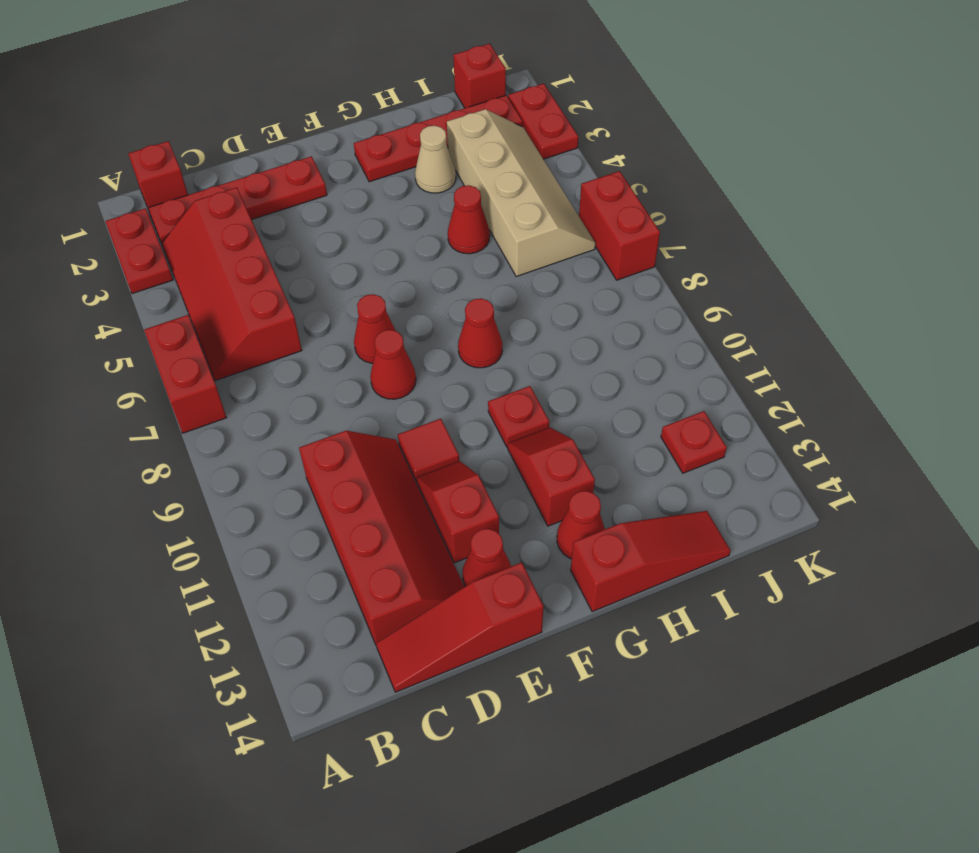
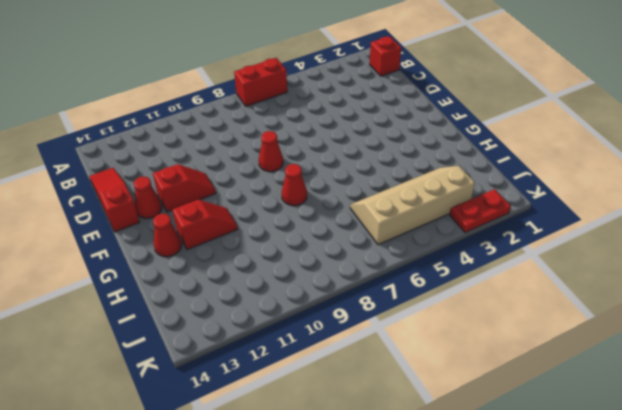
tan 2x4 slope [350,166,475,245] -> tan 2x4 slope turned to [447,109,595,276]
none -> red 1x2 plate [105,208,173,294]
none -> red 1x4 plate [148,156,327,243]
none -> red 2x4 slope [162,188,302,381]

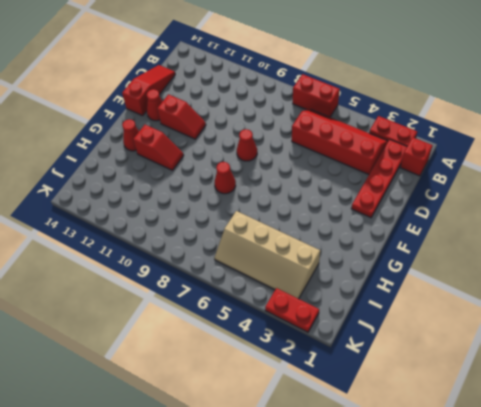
none -> red 2x4 slope [299,431,464,644]
none -> red 1x1 cone [354,294,396,363]
none -> red 1x1 tile [398,419,459,481]

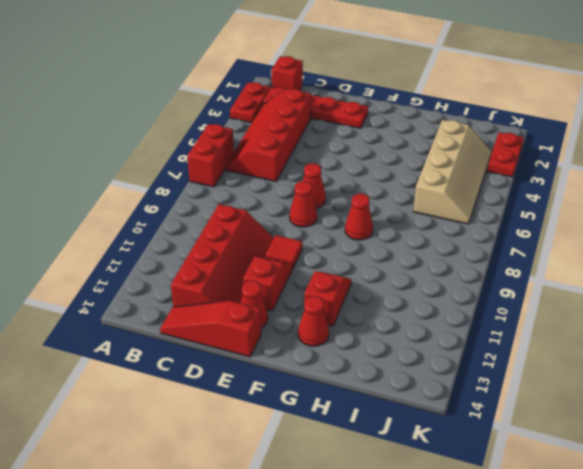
none -> red 1x4 plate [354,95,523,182]
none -> red 1x1 plate [488,386,549,447]
none -> red 1x3 slope [571,511,730,612]

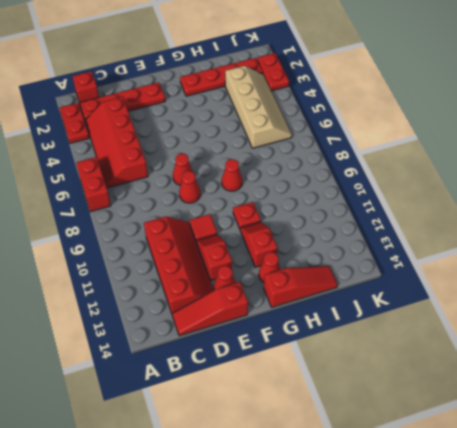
none -> tan 1x1 cone [415,126,456,193]
none -> red 1x1 cone [448,185,490,254]
none -> red 1x1 brick [453,44,506,108]

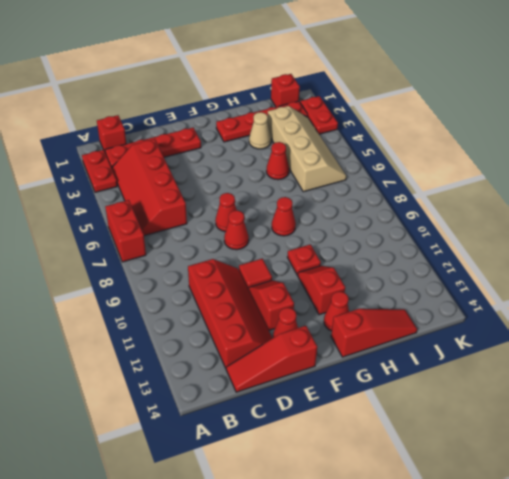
none -> red 1x1 plate [661,411,727,473]
none -> red 1x2 brick [579,171,660,280]

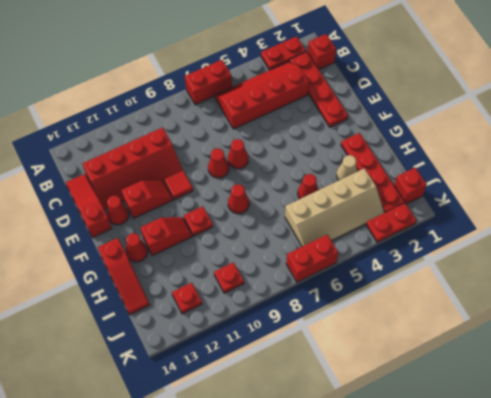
red 1x1 plate [214,262,244,293] -> none

